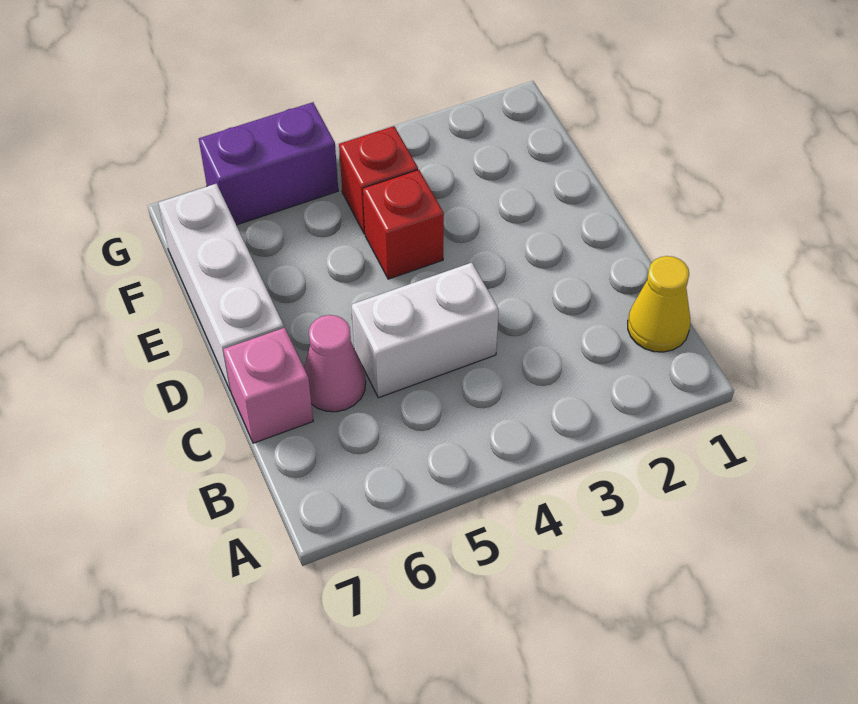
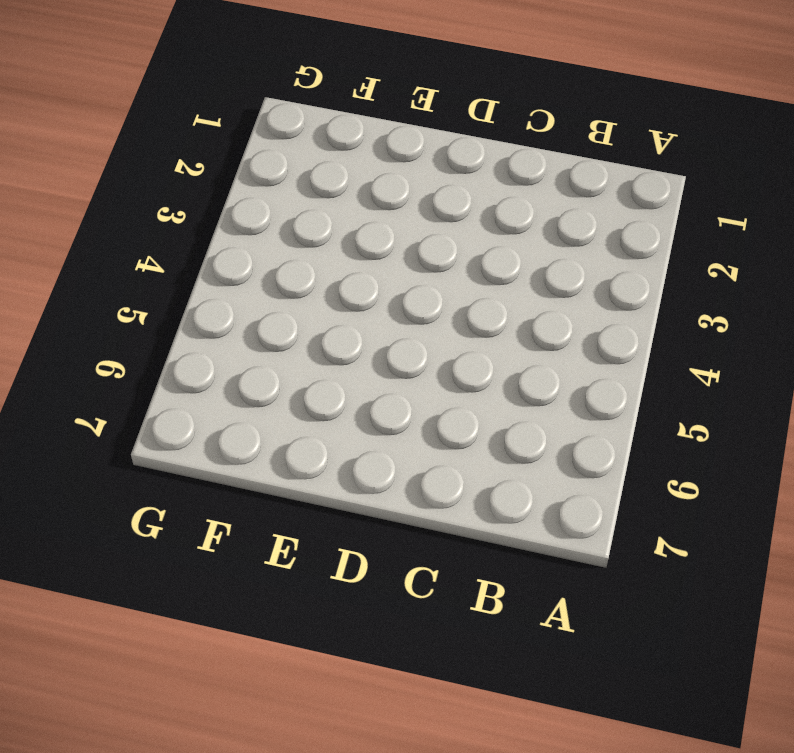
none -> yellow 1x1 cone [628,256,690,352]
none -> white 1x2 brick [352,263,499,398]

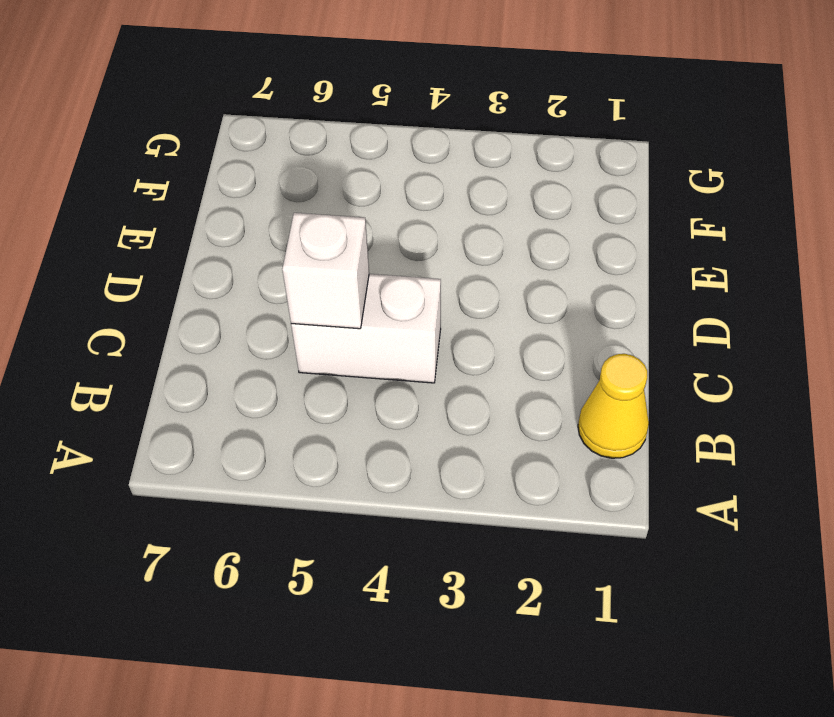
white 1x1 brick [282,213,369,329] -> none
none -> pink 1x1 cone [304,315,366,412]
none -> pink 1x1 brick [223,328,313,443]

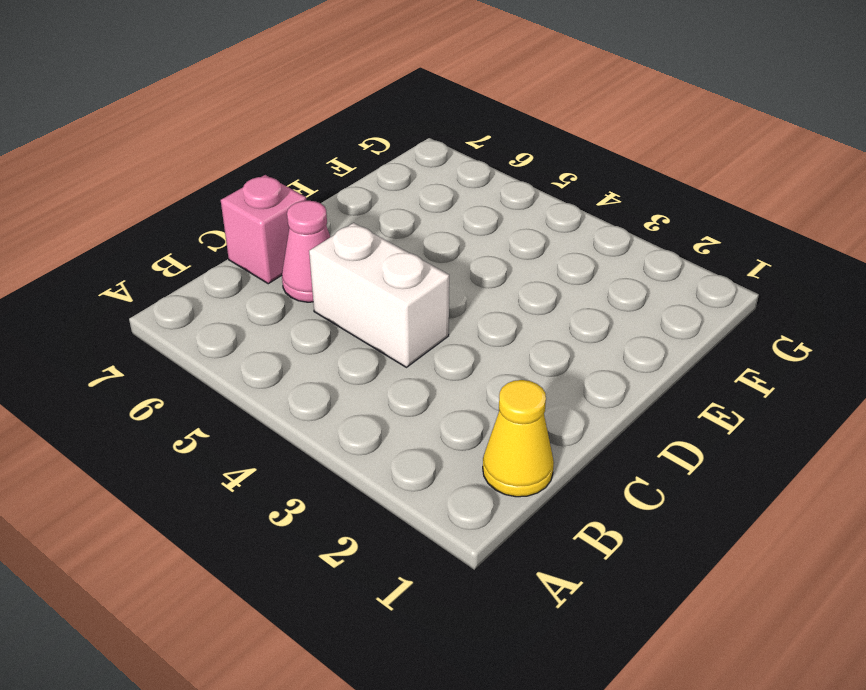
none -> white 1x3 brick [158,184,284,391]
none -> red 1x1 brick [363,170,444,279]

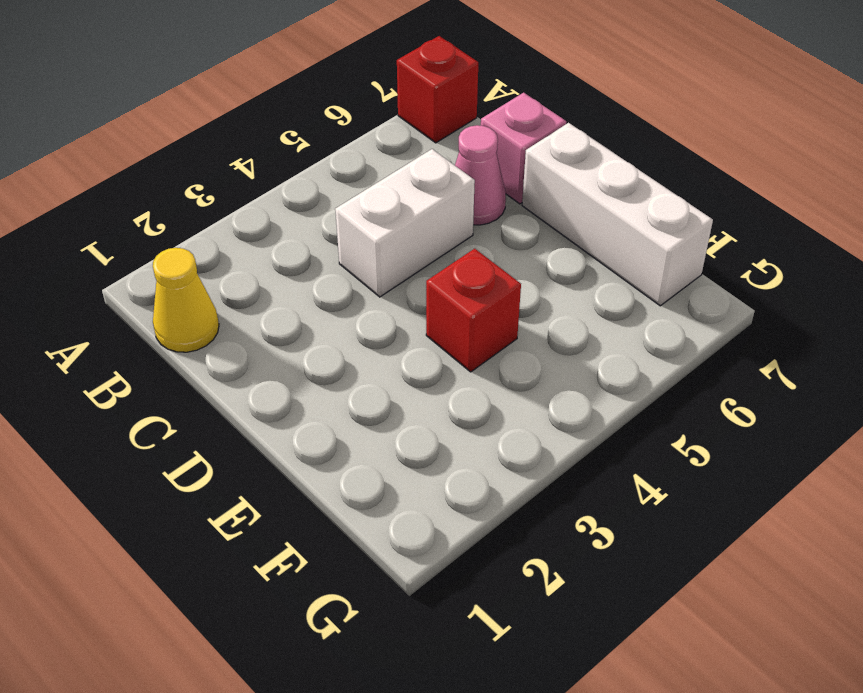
red 1x1 brick [397,36,478,143] -> red 1x1 brick moved to [339,126,418,234]
none -> purple 1x2 brick [199,102,338,225]

